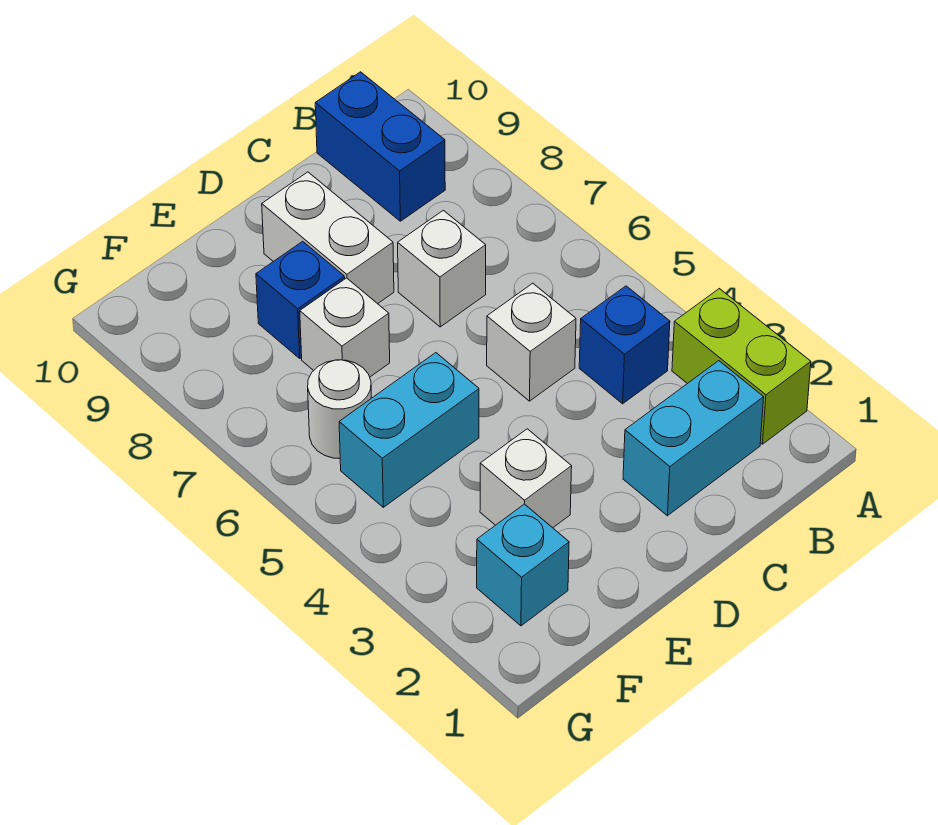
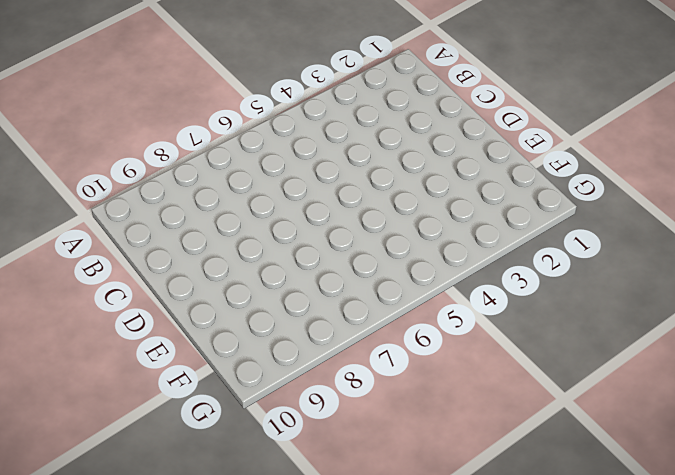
none -> lime 1x2 brick [672,289,811,444]
none -> cyan 1x2 brick [623,361,764,516]
none -> blue 1x1 brick [579,286,670,404]

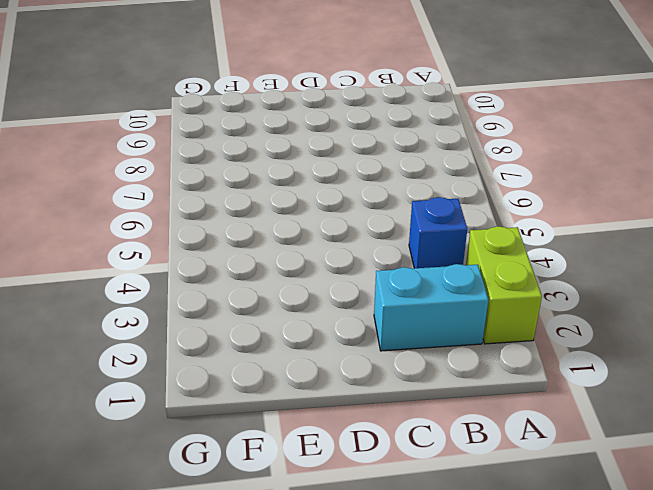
none -> blue 1x2 brick [315,72,445,221]
none -> white 1x1 brick [487,283,576,401]
none -> white 1x1 brick [398,210,486,327]

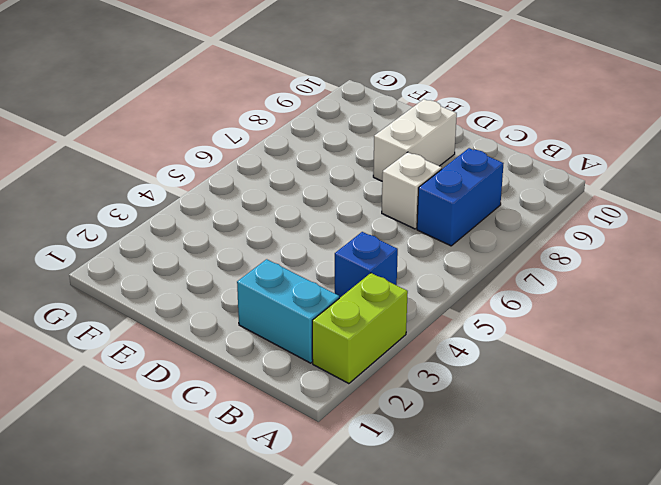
blue 1x2 brick [417,148,504,246] -> blue 1x2 brick moved to [315,72,445,221]
none -> white 1x1 brick [487,283,576,401]
none -> white 1x1 brick [480,429,572,528]
none -> cyan 1x2 brick [339,353,479,507]

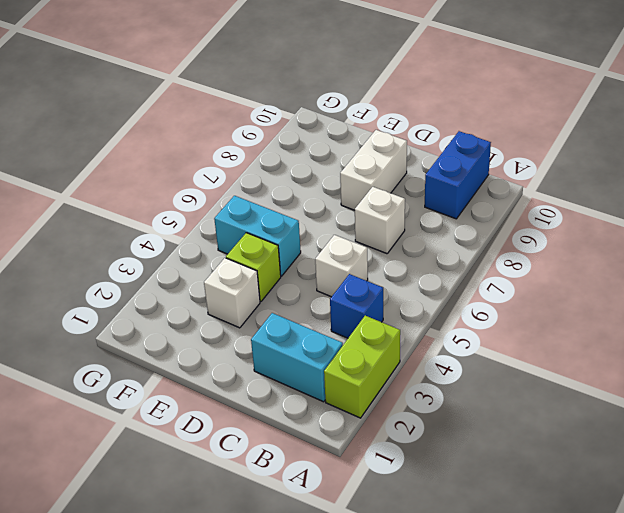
lime 1x1 brick [226,233,281,302] -> none
none -> white 1x1 brick [300,278,390,377]
none -> blue 1x1 brick [256,241,345,358]
none -> cyan 1x1 brick [477,504,569,626]

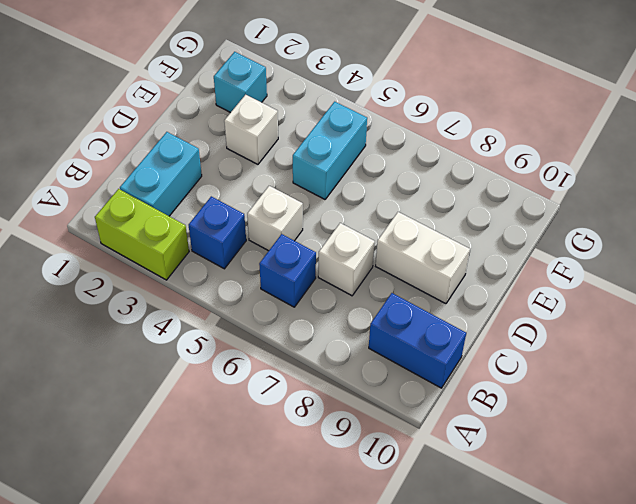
blue 1x1 brick [259,234,316,307] -> blue 1x1 brick moved to [256,241,345,358]
none -> white 1x1 brick [300,278,390,377]
none -> white 1x1 round brick [308,360,371,459]

